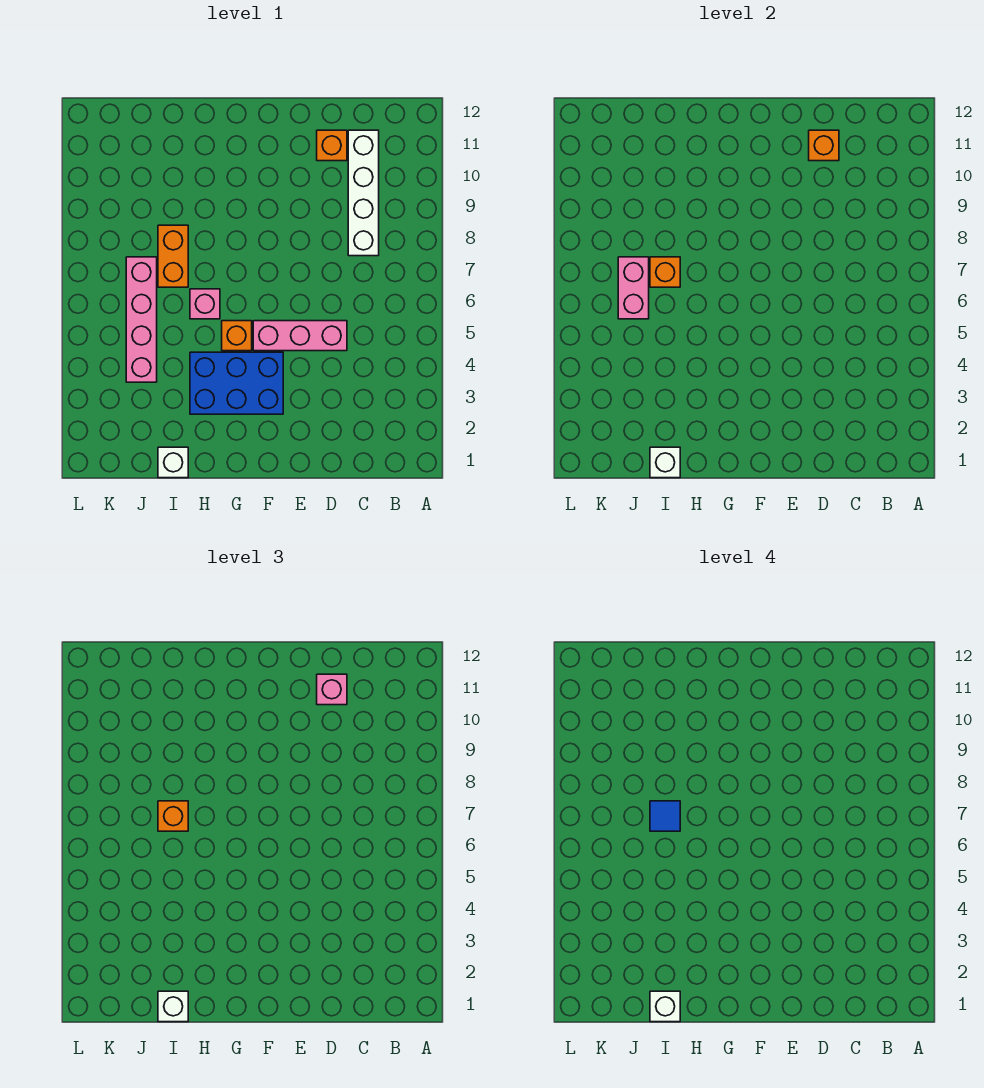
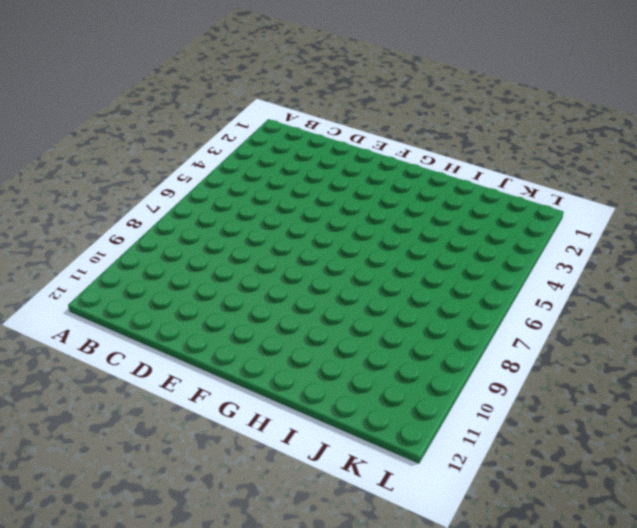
none -> white 1x4 brick [348,130,379,256]
none -> pink 1x3 brick [253,321,347,351]
none -> orange 1x1 brick [317,130,347,161]

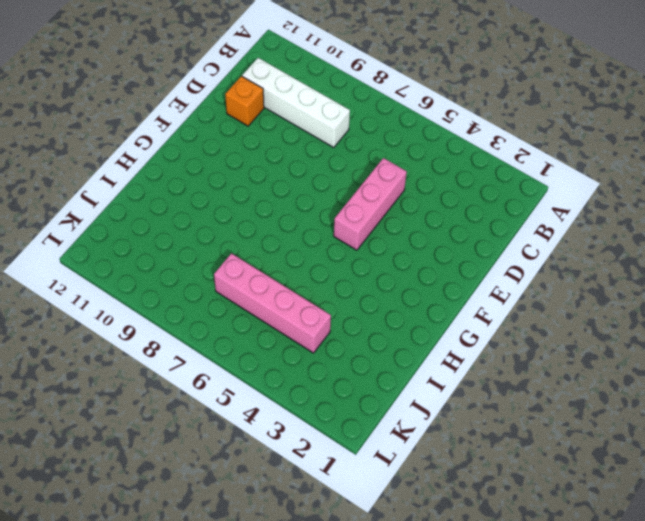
none -> blue 2x3 brick [190,352,283,414]
none -> orange 1x1 brick [222,321,252,351]
none -> pink 1x1 brick [190,289,220,319]

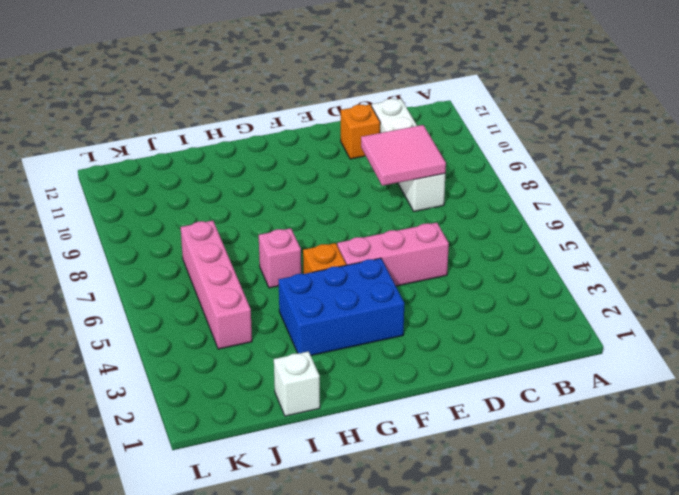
pink 2x2 tile [361,125,446,186] -> none
none -> orange 1x2 brick [158,225,188,287]
none -> orange 1x1 brick [809,130,839,161]
none -> white 1x1 brick [650,447,680,478]

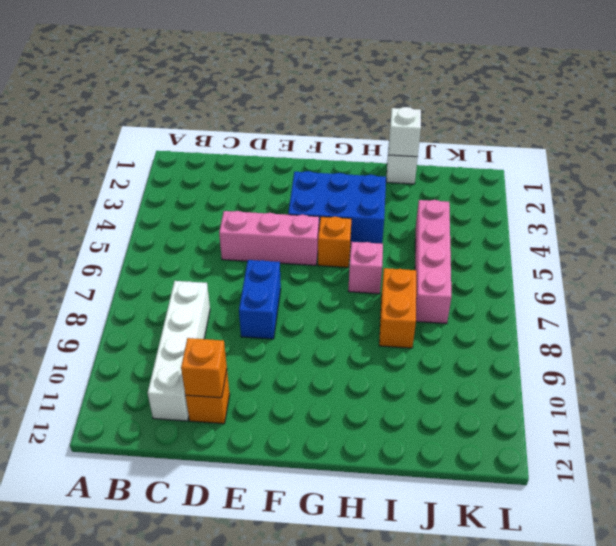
blue 1x2 brick [239,260,281,339] -> none
none -> orange 1x1 brick [650,257,680,287]
none -> pink 1x2 brick [618,257,649,319]
none -> pink 1x1 brick [317,674,347,705]

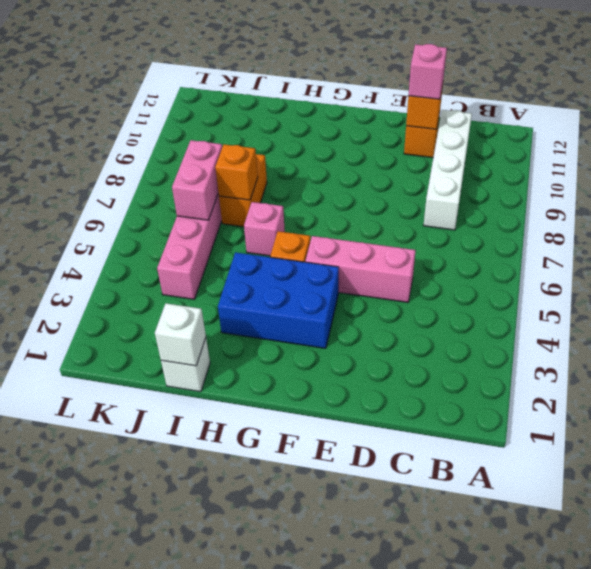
none -> white 1x1 brick [158,991,188,1022]
none -> orange 1x1 brick [158,801,188,831]
none -> white 1x1 brick [650,991,680,1022]

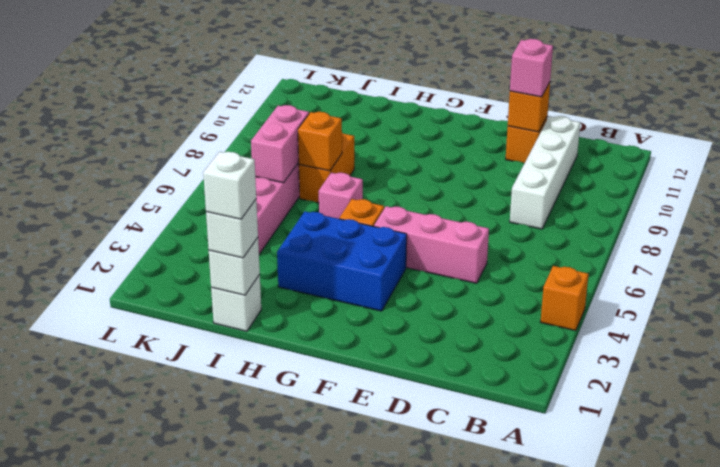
orange 1x1 brick [541,266,588,331] -> orange 1x1 brick moved to [158,801,188,831]
none -> blue 1x1 tile [650,801,680,831]

